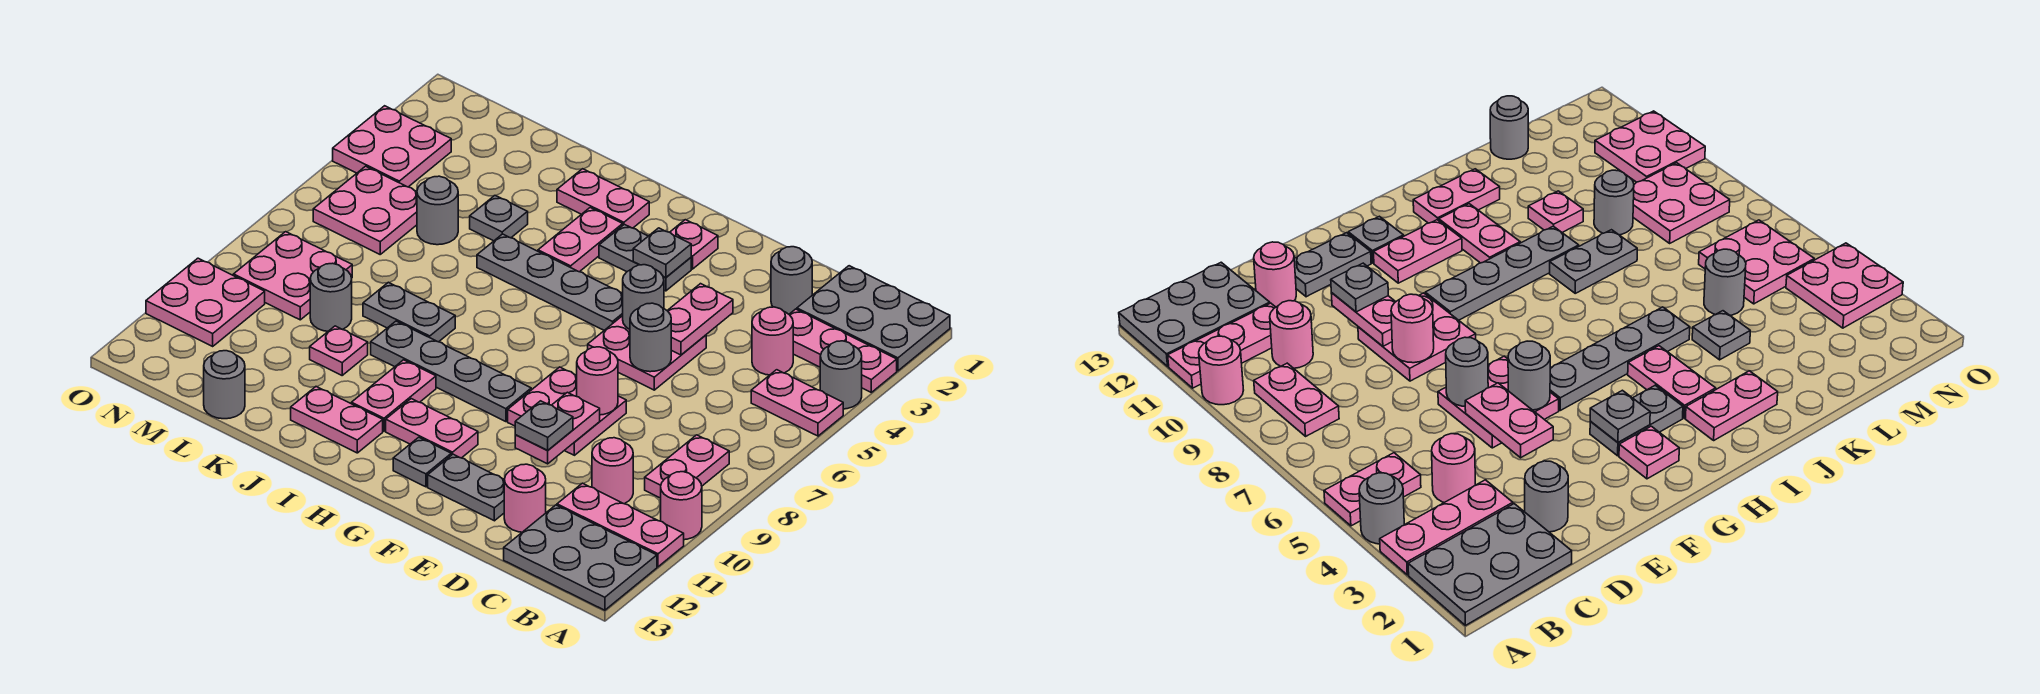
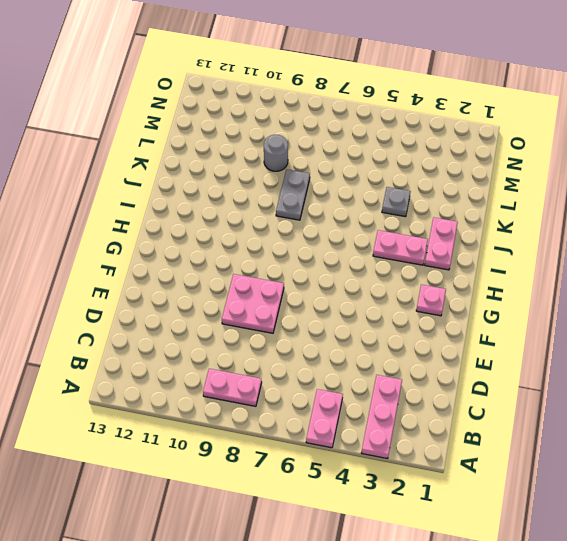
none -> grey 2x3 plate [797,266,950,371]
none -> grey 1x1 round brick [820,341,862,409]
none -> pink 1x1 round brick [661,472,702,540]
none -> pink 1x3 plate [557,483,684,567]

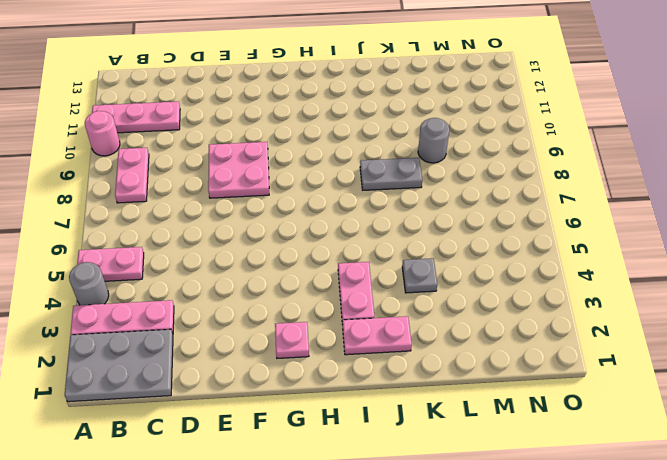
none -> grey 2x3 plate [504,505,657,610]
none -> pink 1x1 round brick [752,307,793,375]
none -> pink 1x1 round brick [592,438,633,504]
none -> grey 1x1 round brick [771,247,812,314]

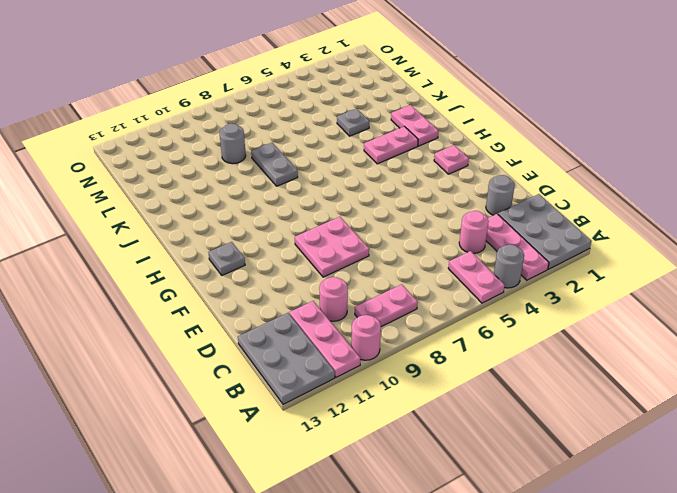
none -> pink 1x1 round brick [504,464,546,532]
none -> pink 2x2 plate [588,316,706,390]
none -> grey 1x2 plate [428,454,504,521]
none -> grey 1x2 plate [599,224,691,291]

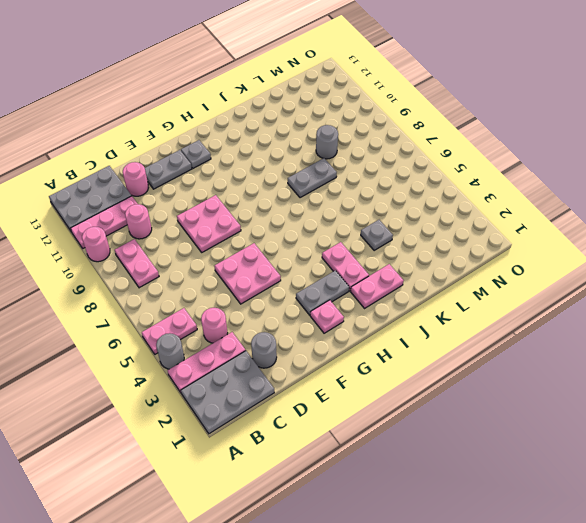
none -> grey 1x4 plate [477,234,623,330]
none -> grey 1x4 plate [371,321,531,422]
none -> pink 1x2 plate [386,399,478,458]
none -> pink 1x2 plate [351,360,436,431]

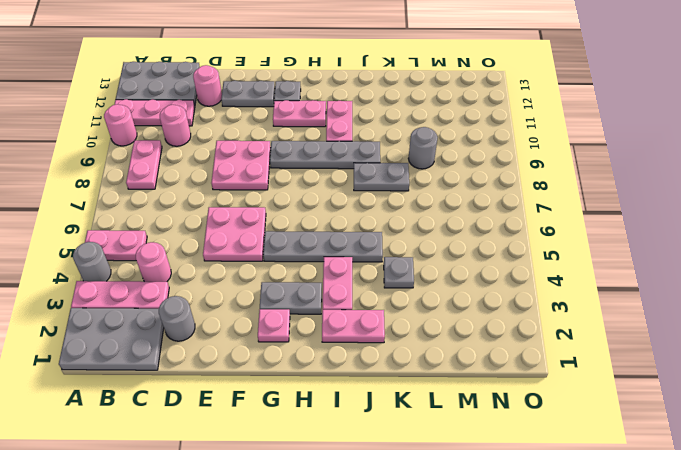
none -> pink 1x2 plate [291,387,383,453]
none -> pink 1x1 plate [310,326,368,375]
none -> grey 1x1 round brick [417,176,458,245]
none -> grey 1x1 round brick [204,351,245,419]

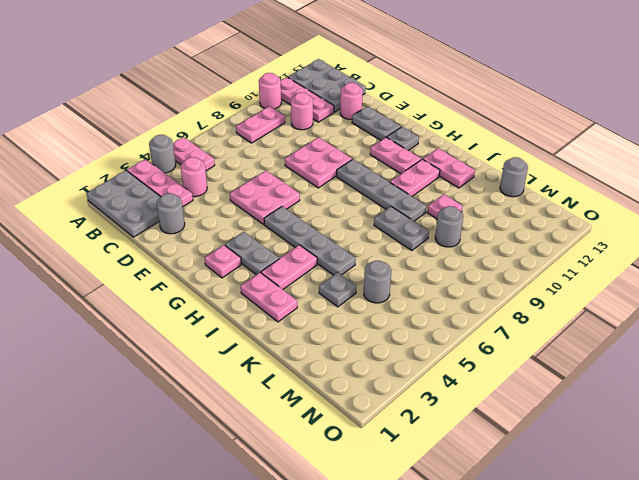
none -> pink 2x2 plate [313,166,417,254]
none -> pink 2x2 plate [233,232,352,320]
none -> pink 2x2 plate [333,106,451,187]
none -> pink 2x2 plate [146,258,265,346]

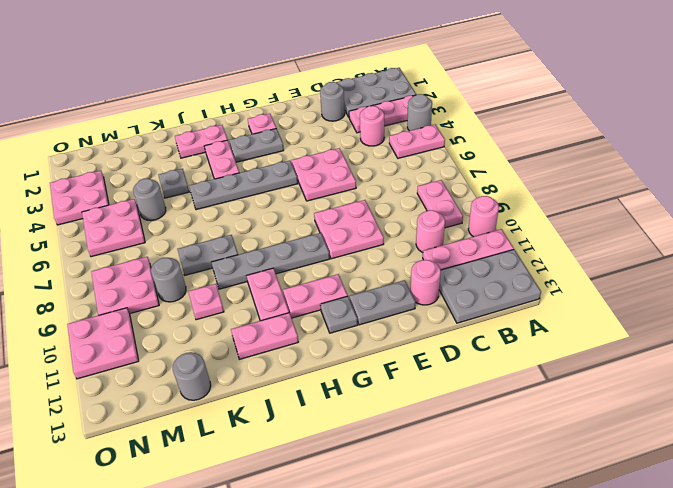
none -> pink 1x2 plate [667,284,733,355]
none -> grey 1x1 round brick [630,303,671,372]
none -> pink 1x1 round brick [577,347,618,415]
none -> pink 1x2 plate [515,392,600,464]

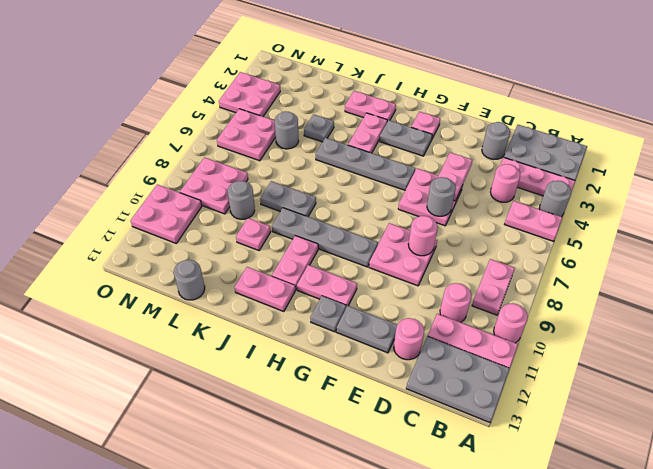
none -> pink 1x2 plate [515,392,600,464]
none -> grey 1x1 round brick [623,265,664,329]
none -> grey 1x1 plate [633,228,691,278]
none -> grey 1x1 plate [515,401,573,450]

